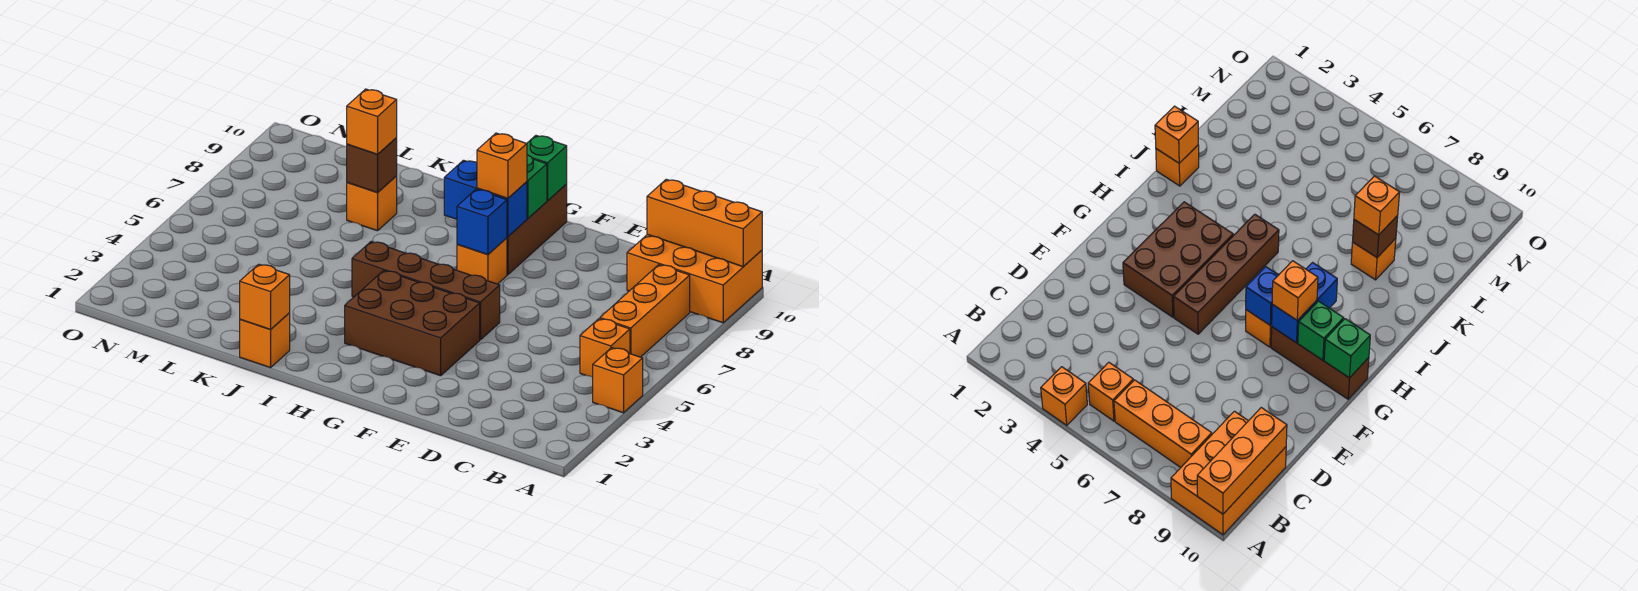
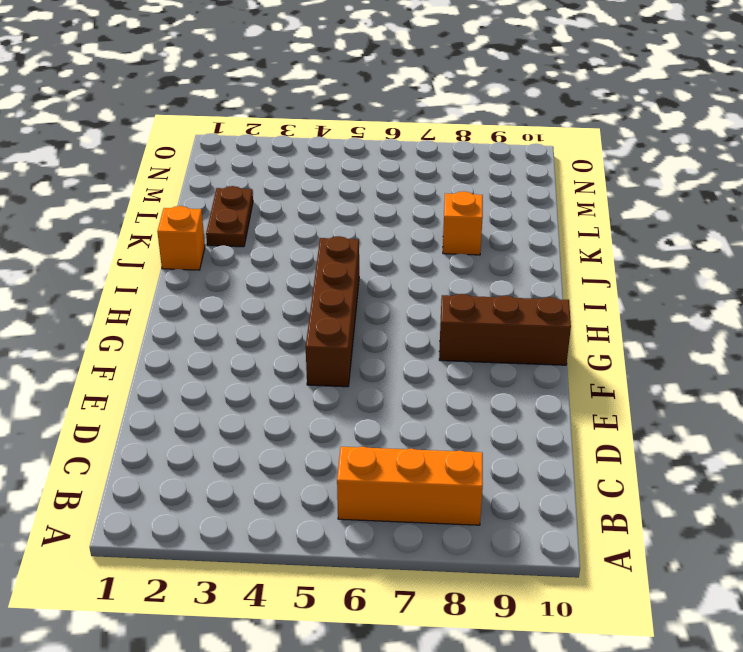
brown 1x2 plate [206,186,253,247] -> none
none -> orange 1x1 brick [593,348,643,413]
none -> orange 2x3 brick [627,234,762,323]
none -> orange 1x1 brick [580,319,630,377]

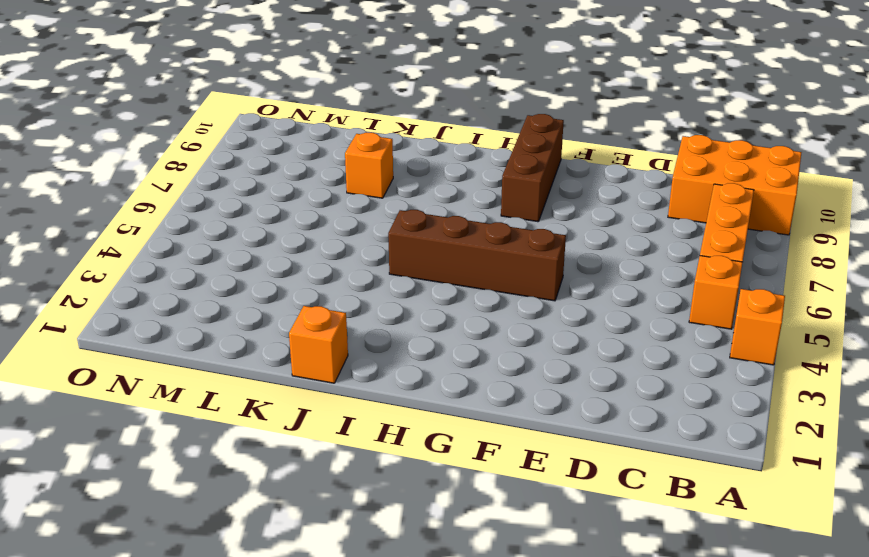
none -> brown 2x3 brick [345,270,480,376]
none -> orange 1x1 brick [457,238,507,284]
none -> orange 1x3 brick [647,179,762,267]

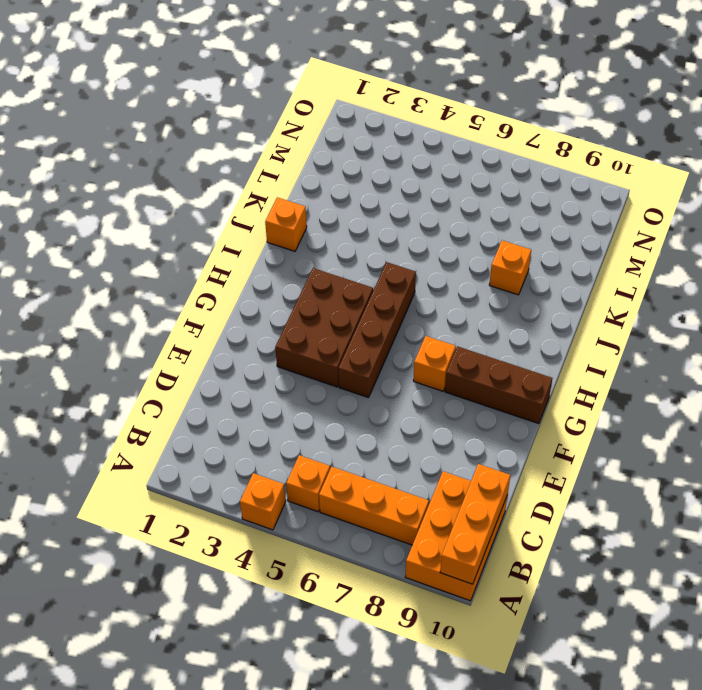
none -> blue 1x1 brick [457,189,507,255]
none -> blue 1x2 brick [444,160,527,237]
none -> green 1x1 brick [527,155,547,219]

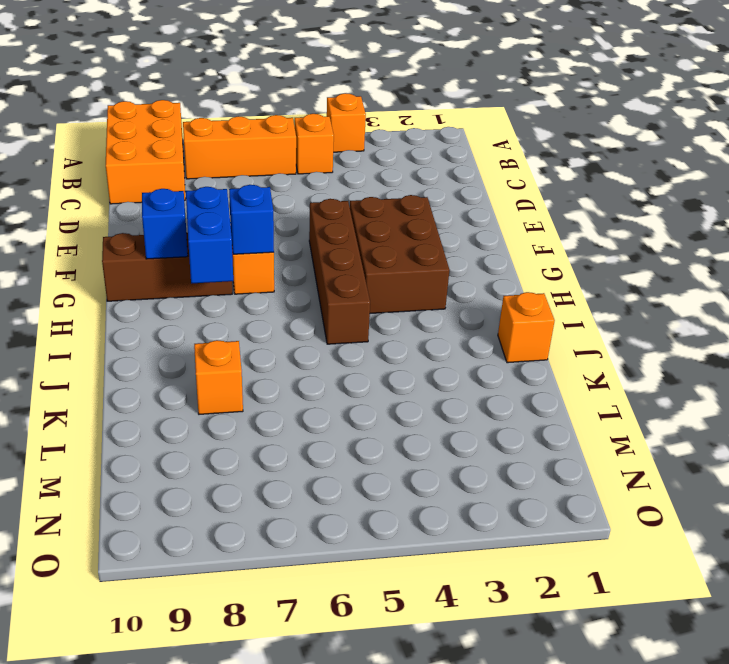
blue 1x1 brick [142,189,188,259] -> green 1x1 brick [527,155,547,219]
none -> orange 1x3 brick [647,179,762,267]
none -> green 1x1 brick [527,136,567,201]
none -> orange 1x1 brick [240,264,290,330]

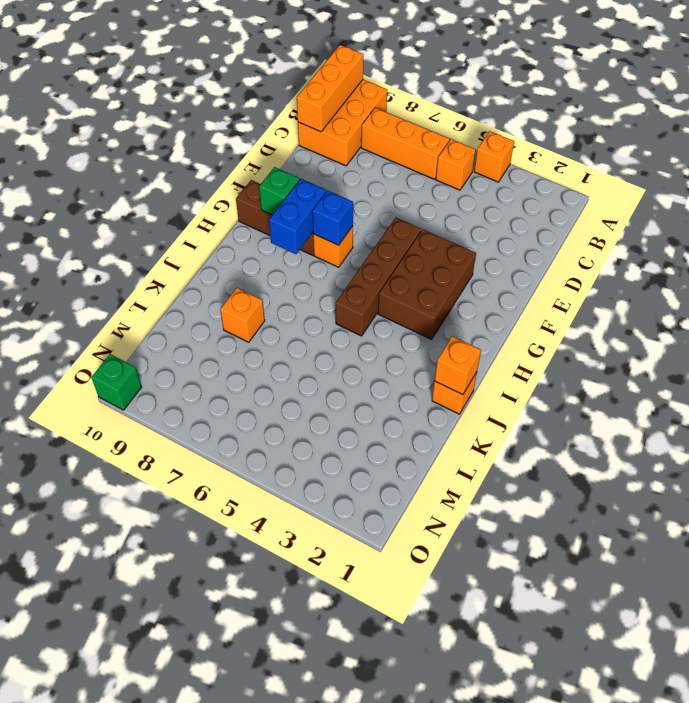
green 1x1 brick [91,354,142,410] -> green 1x1 brick moved to [527,136,567,201]
none -> brown 1x1 brick [347,138,397,193]
none -> orange 1x1 brick [477,133,527,198]
none -> orange 1x1 brick [347,89,397,154]

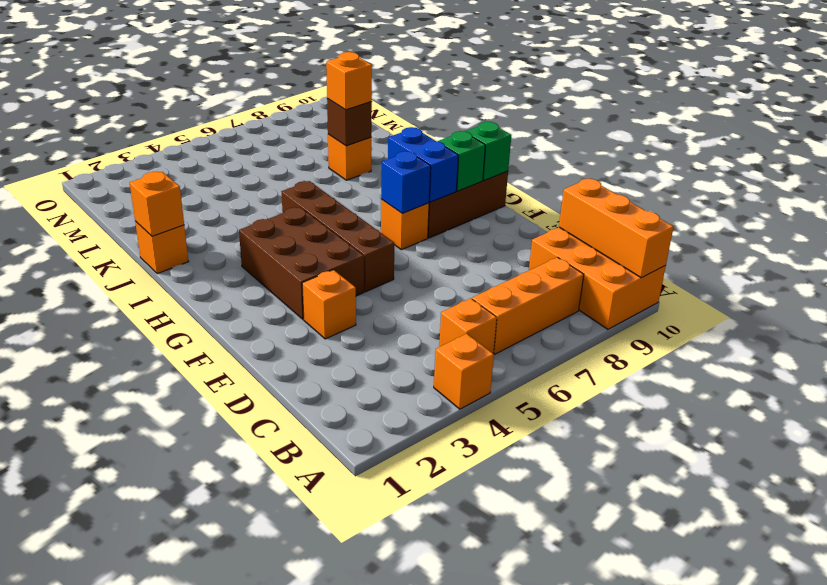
orange 1x1 brick [302,270,356,339] -> orange 1x1 brick moved to [477,133,527,198]

